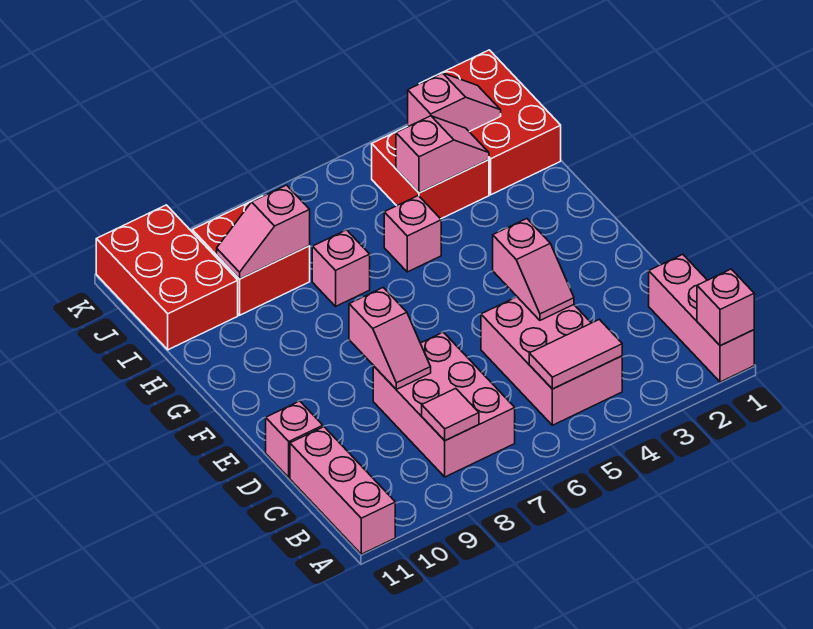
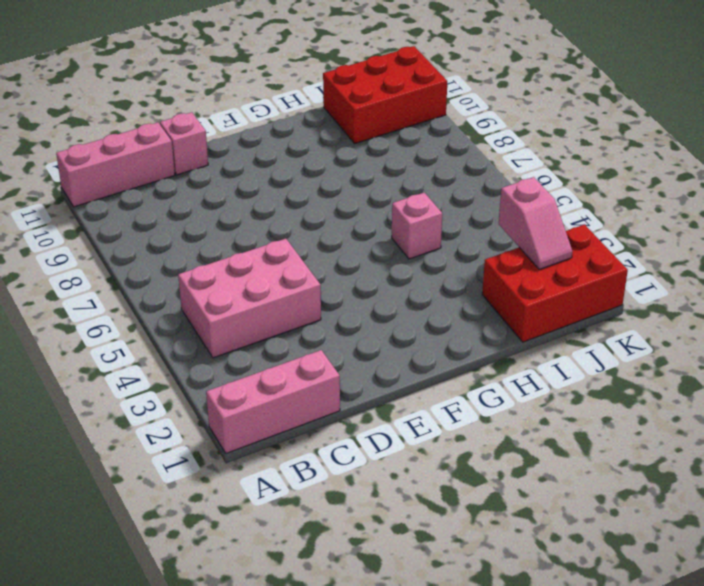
none -> pink 2x3 brick [373,332,515,477]
none -> pink 1x1 brick [312,230,370,306]
none -> red 2x2 brick [372,126,489,219]

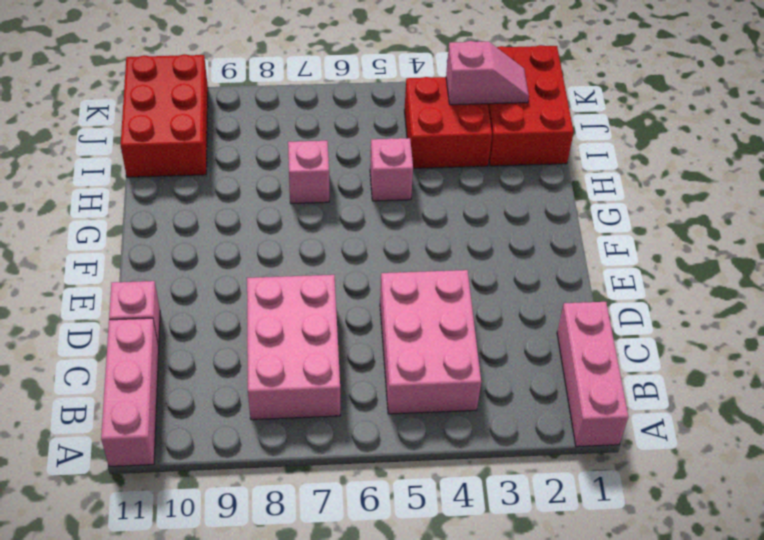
none -> red 2x2 brick [192,196,310,315]
none -> pink 1x1 brick [697,269,754,346]
none -> pink 1x2 tile [529,319,622,389]

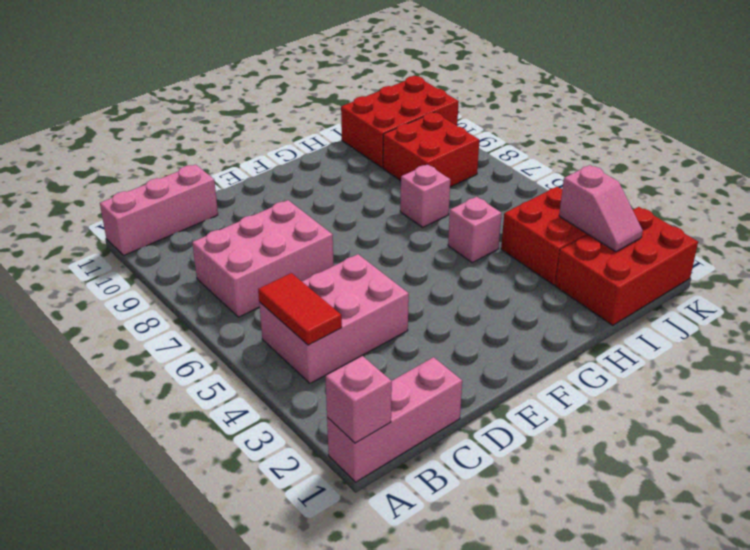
red 1x2 tile [258,273,342,345] -> pink 1x2 tile [529,319,622,389]
none -> pink 1x1 brick [266,401,323,477]
none -> pink 1x1 tile [422,388,479,441]
none -> pink 1x2 slope [493,219,574,320]

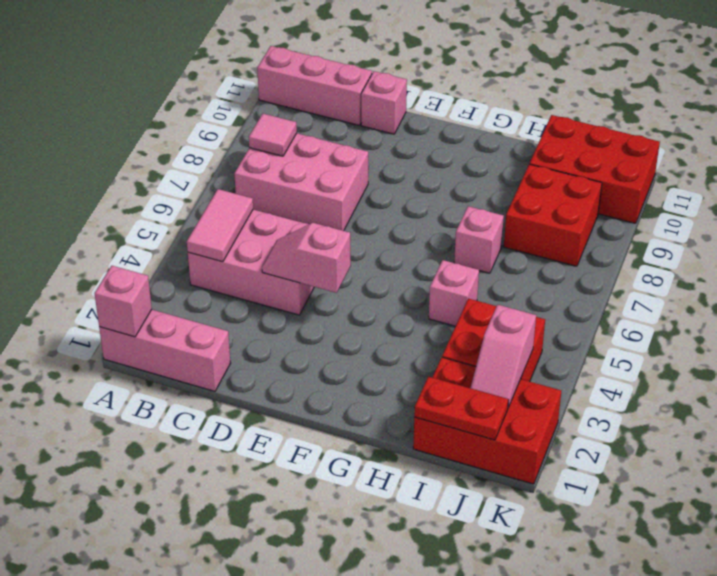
red 1x2 plate [414,377,509,440] -> none
none -> pink 1x2 slope [349,287,431,389]
none -> pink 1x2 slope [396,116,489,193]
none -> pink 1x2 slope [217,185,310,279]

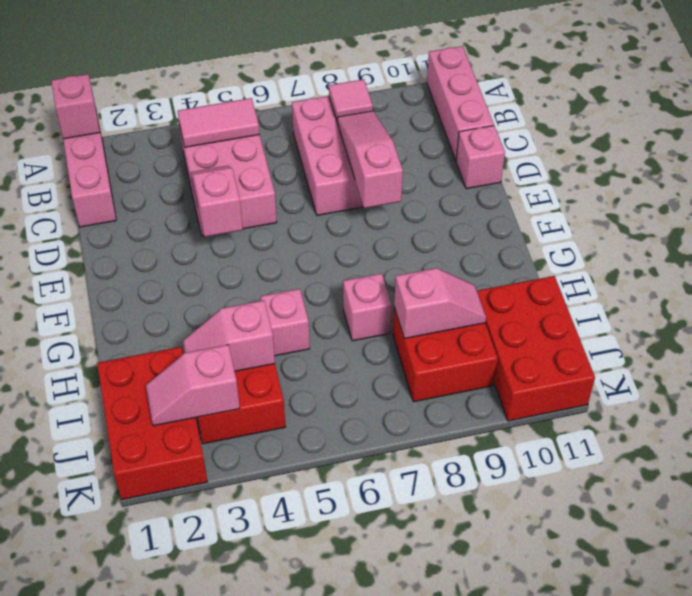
pink 1x3 slope [337,111,403,208] -> pink 1x2 slope [349,287,431,389]

